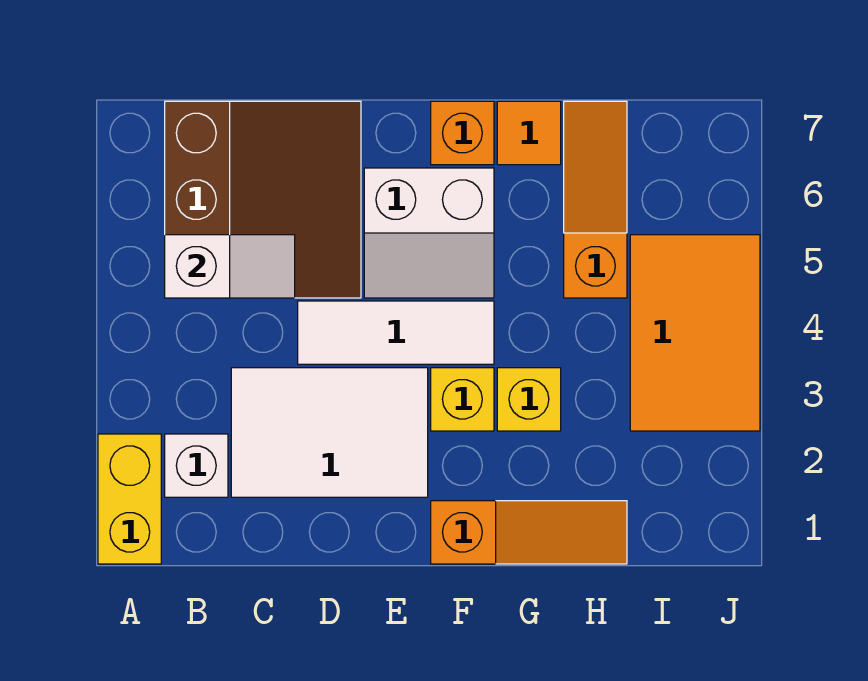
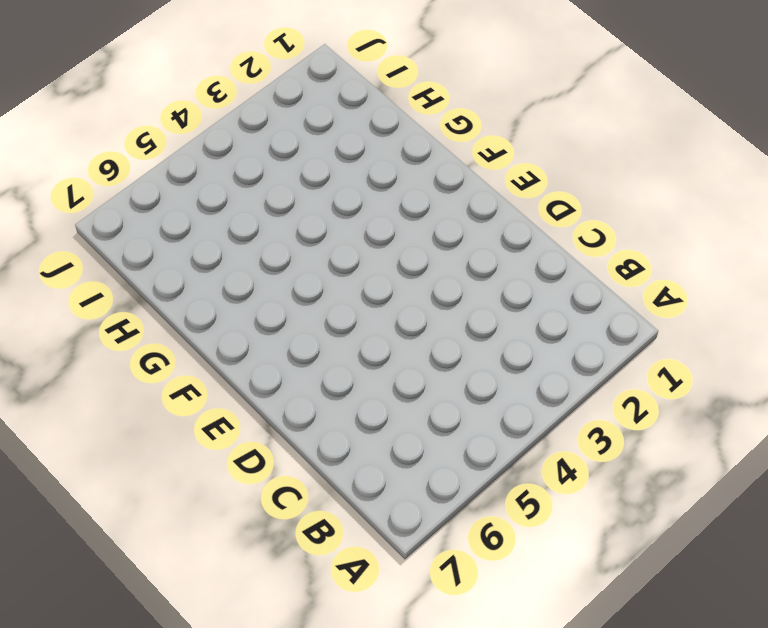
none -> yellow 1x2 brick [98,434,161,564]
none -> white 1x1 brick [165,434,228,497]
none -> brown 3x3 slope [165,101,361,298]

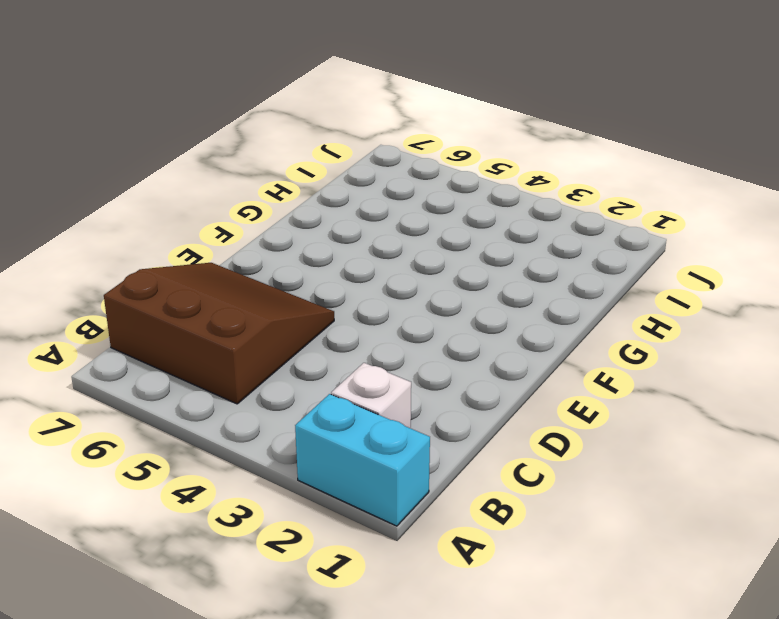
cyan 1x2 brick [295,394,430,526] -> yellow 1x2 brick [98,434,161,564]
none -> white 2x3 tile [231,368,428,497]
none -> white 1x3 tile [298,301,494,364]
none -> white 2x2 slope [364,168,494,298]

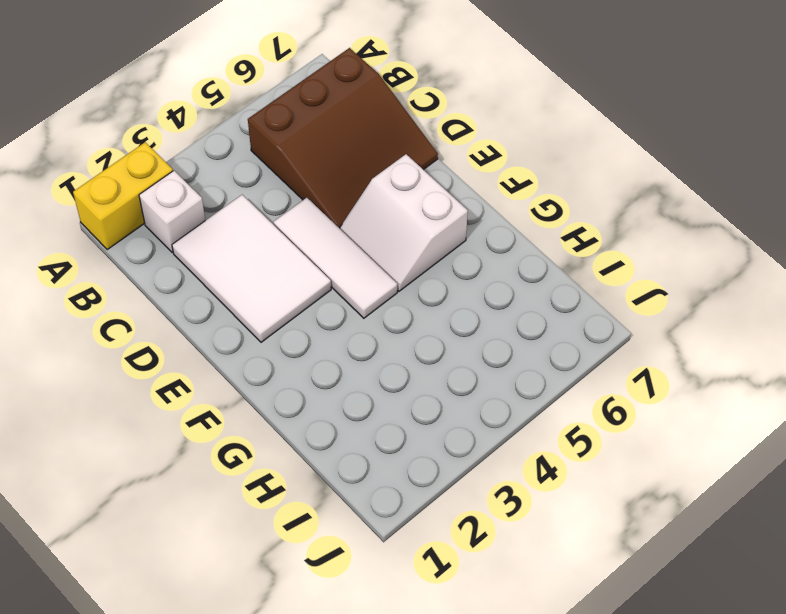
none -> orange 1x3 slope [431,501,627,564]
none -> yellow 1x1 brick [431,368,494,431]
none -> orange 1x1 brick [431,101,494,165]

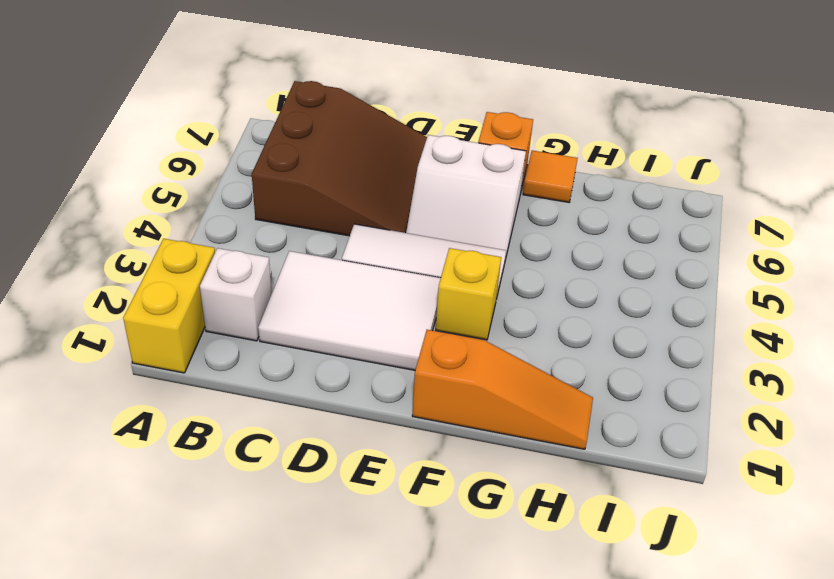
none -> yellow 1x1 brick [497,368,561,431]
none -> orange 1x3 slope [564,101,627,298]
none -> orange 2x3 tile [630,235,760,431]

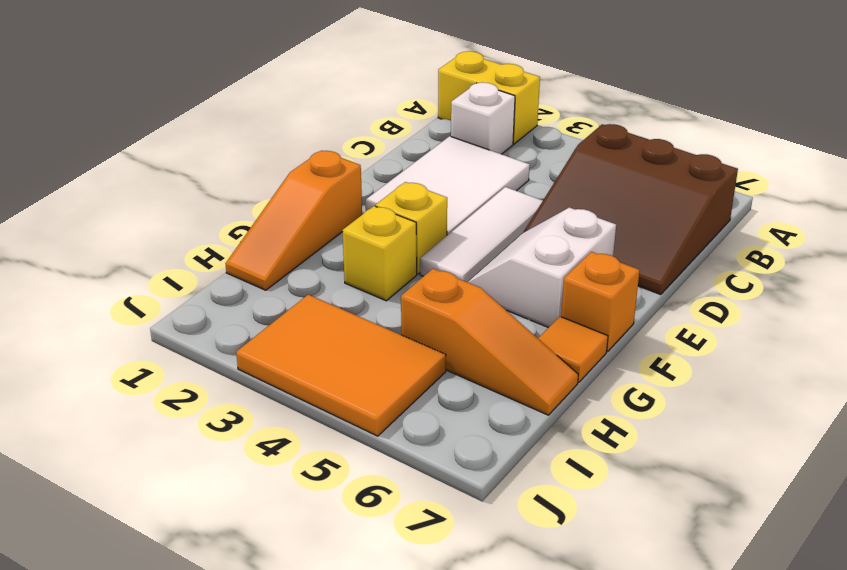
none -> white 1x2 slope [165,235,295,298]

